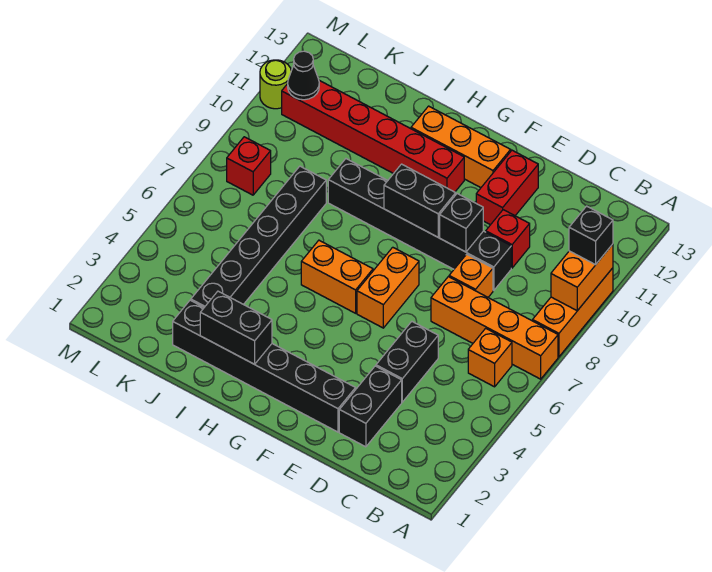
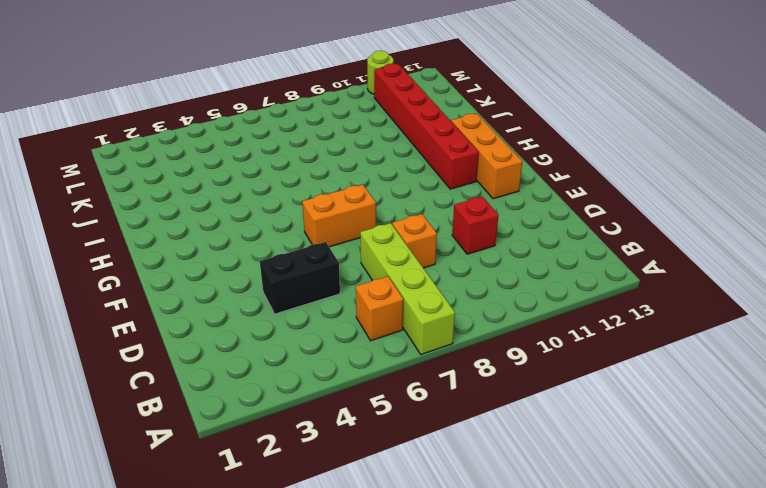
lime 1x4 brick [360,223,455,354] -> orange 1x4 brick [431,277,558,379]
none -> orange 1x3 brick [533,268,613,357]
none -> black 1x2 brick [339,366,402,447]
none -> black 1x6 brick [328,159,511,290]

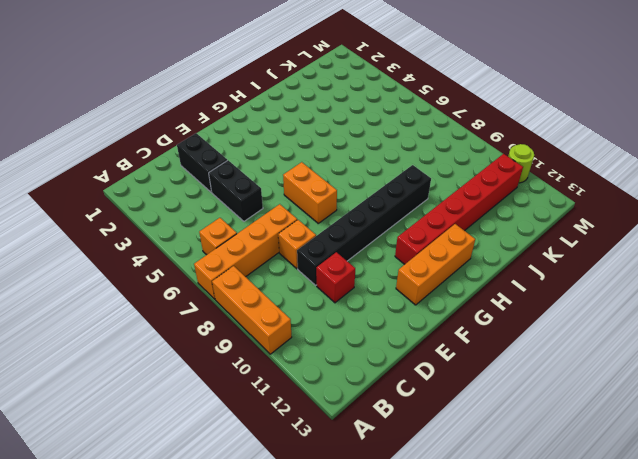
none -> black 1x6 brick [173,300,356,432]
none -> red 1x2 brick [476,150,538,225]
none -> orange 1x2 brick [301,240,373,313]

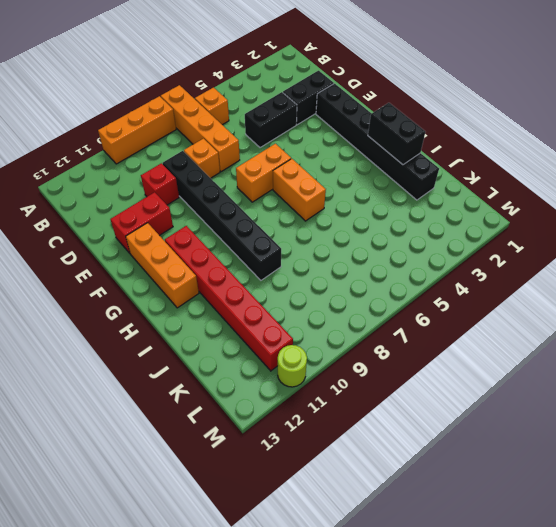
none -> black 1x6 brick [191,166,326,307]
none -> red 1x1 brick [227,137,271,195]
none -> orange 1x2 brick [551,244,613,311]

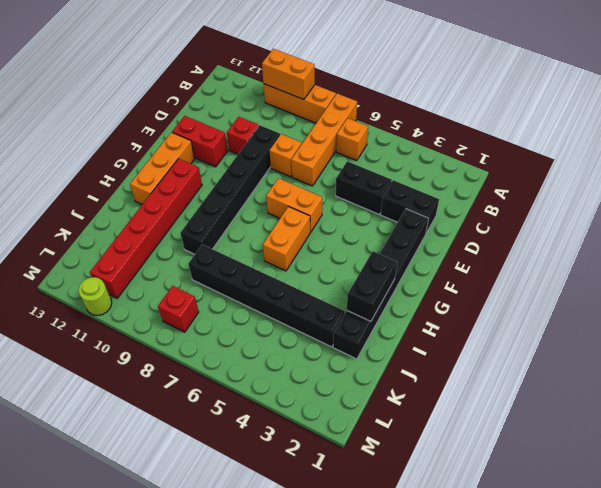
none -> black 1x1 brick [440,194,483,252]
none -> black 1x2 brick [384,164,456,237]
none -> black 1x1 cone [288,51,319,100]

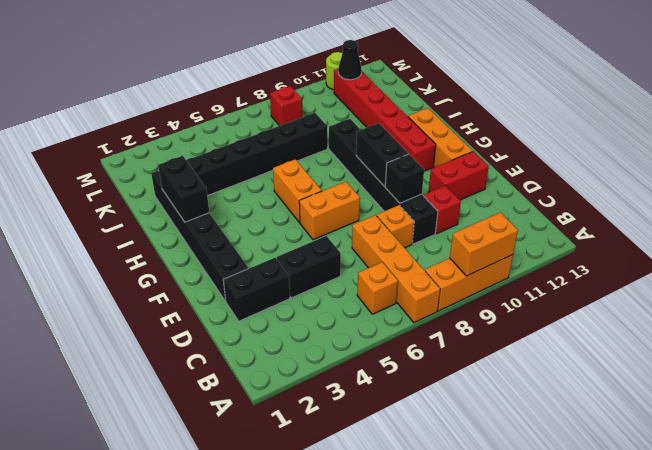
none -> black 1x1 brick [569,206,613,265]

